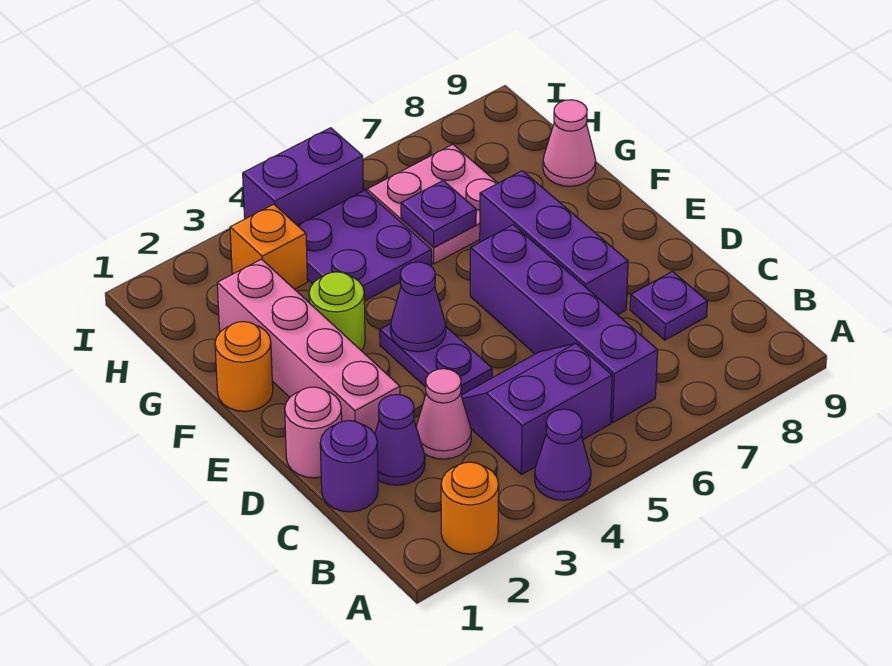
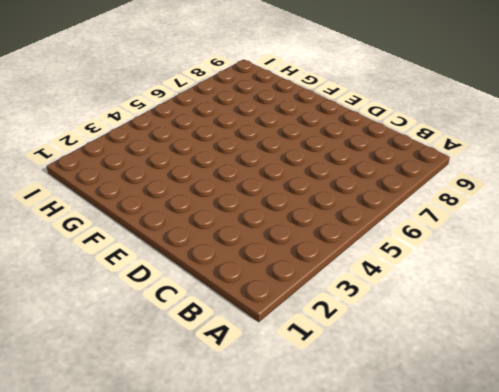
none -> orange 1x1 round brick [441,462,499,554]
none -> purple 1x1 cone [535,409,591,500]
none -> purple 2x2 slope [461,343,612,475]

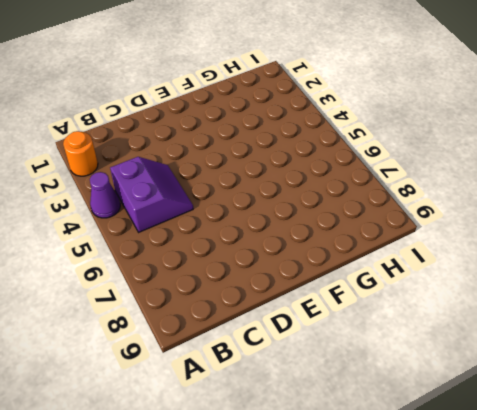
none -> purple 1x4 brick [470,225,658,423]
none -> purple 1x1 round brick [320,421,378,512]
none -> purple 1x1 cone [375,395,425,485]

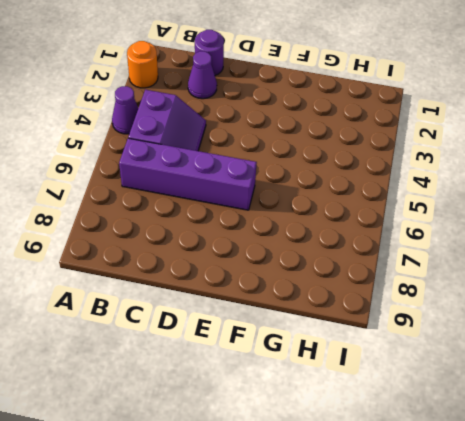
none -> pink 1x1 cone [416,369,471,459]
none -> purple 1x1 plate [630,272,707,340]
none -> pink 1x1 round brick [285,387,342,478]

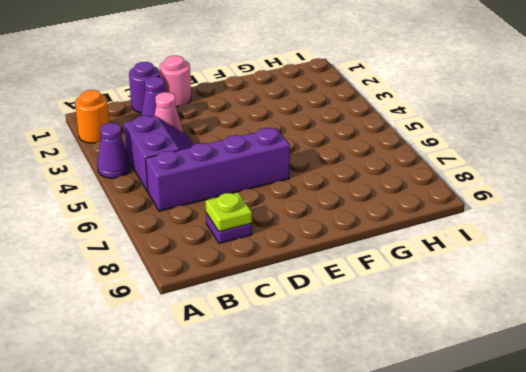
lime 1x1 plate [206,193,252,232] -> none
none -> pink 1x4 brick [217,259,400,434]
none -> purple 1x2 plate [380,324,492,395]
none -> purple 1x3 brick [480,171,628,315]

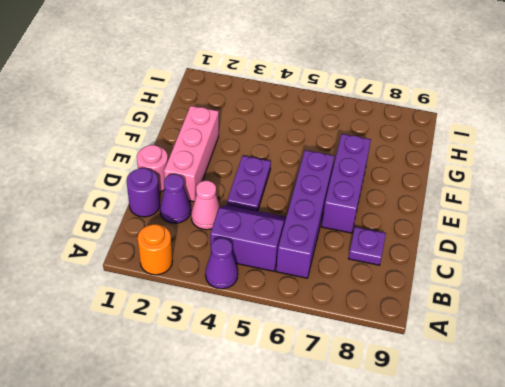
pink 1x3 brick [164,106,219,202] -> pink 1x4 brick [217,259,400,434]
none -> orange 1x1 round brick [215,322,273,411]
none -> lime 1x1 round brick [309,272,365,351]
none -> purple 2x2 plate [298,190,432,301]

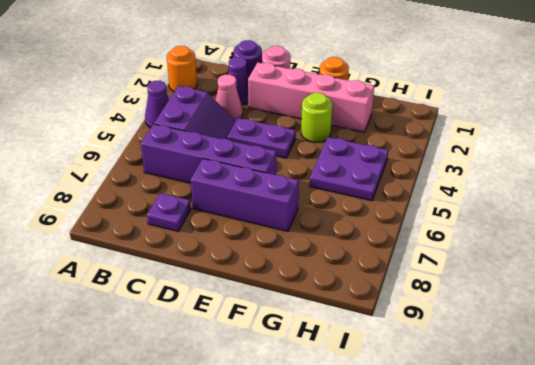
none -> pink 2x2 plate [367,144,498,264]
none -> pink 1x1 cone [543,100,596,186]
none -> orange 1x1 brick [230,204,308,289]

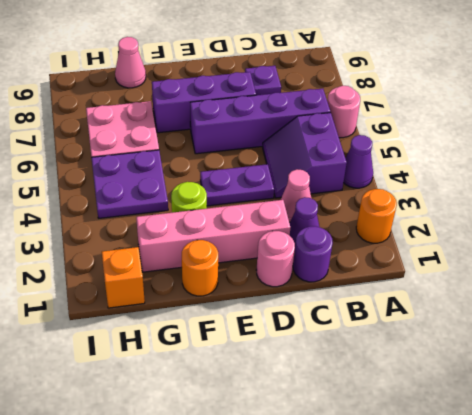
pink 1x1 round brick [327,86,360,138] -> none
orange 1x1 brick [102,247,145,308] -> orange 1x1 brick moved to [230,204,308,289]
none -> purple 1x2 brick [243,128,363,226]
none -> purple 1x1 cone [391,262,446,352]
none -> purple 1x1 plate [401,181,476,247]

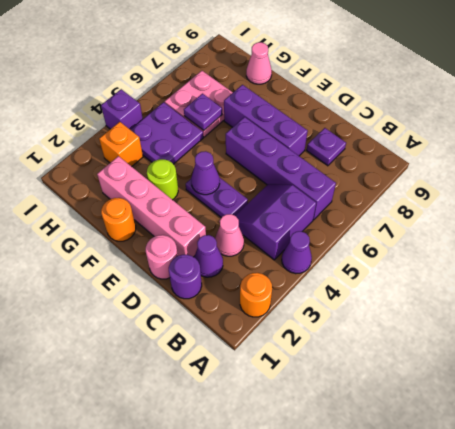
purple 1x1 brick [101,89,143,129] -> purple 1x2 brick [243,128,363,226]

